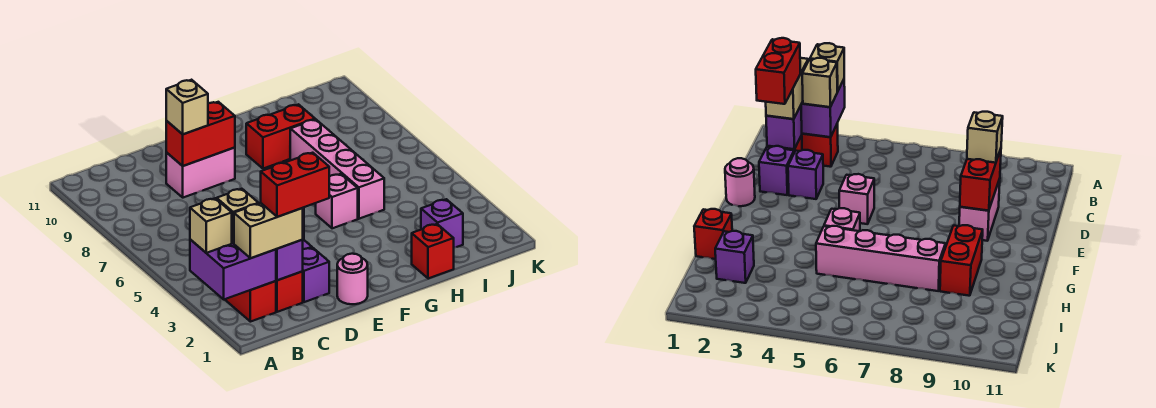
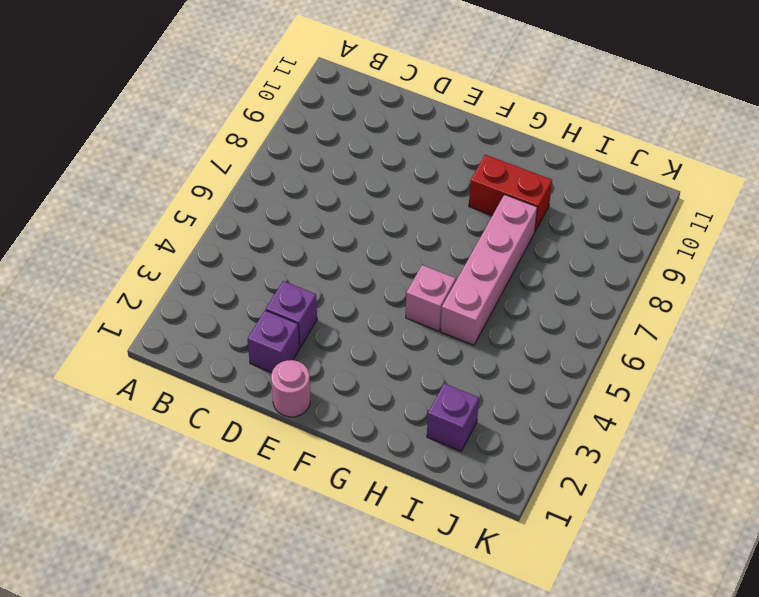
none -> red 1x2 brick [225,281,276,322]
none -> red 1x1 brick [276,272,303,312]
none -> pink 1x2 brick [166,148,235,198]

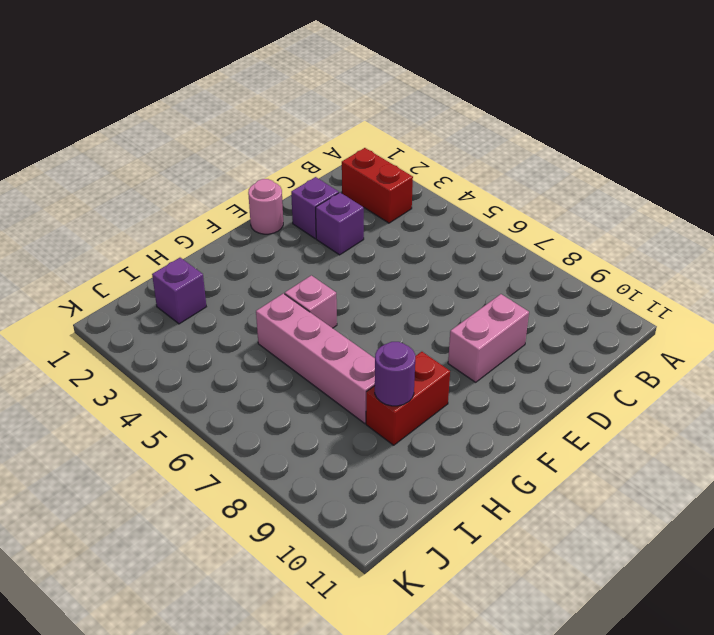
purple 1x1 round brick [375,342,415,406] -> none
none -> red 1x1 brick [276,272,303,312]
none -> pink 1x1 brick [839,174,874,224]
none -> red 1x1 brick [412,224,454,279]

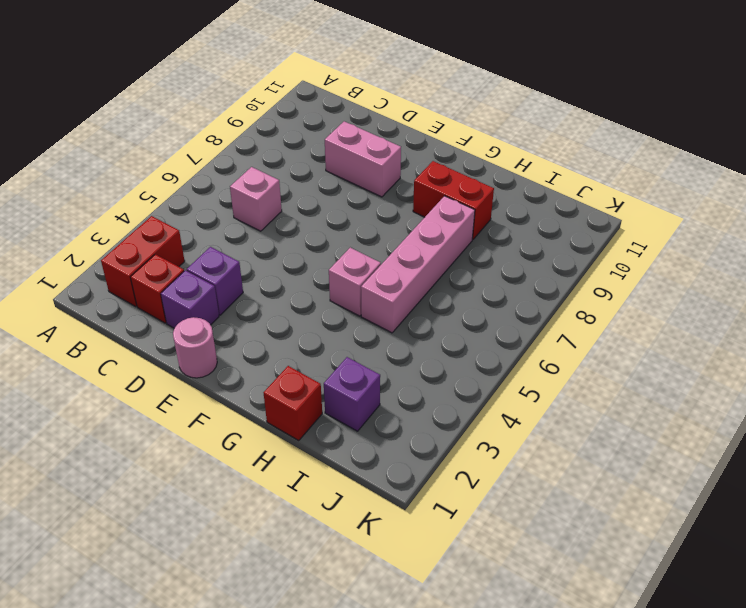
pink 1x1 brick [230,167,282,231] -> pink 1x1 brick moved to [839,174,874,224]
none -> purple 2x2 brick [190,239,276,299]
none -> purple 1x1 brick [276,240,303,280]
none -> red 1x2 brick [166,102,235,166]

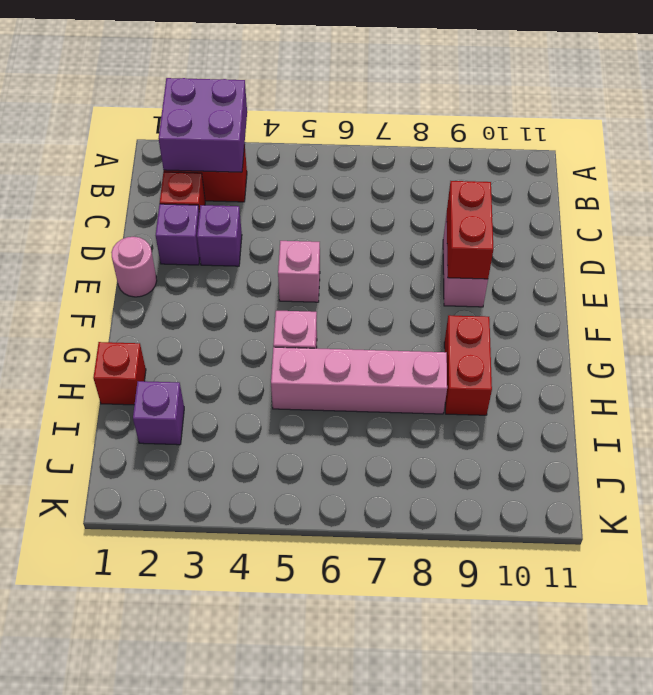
none -> purple 1x1 brick [276,240,303,280]
none -> tan 1x1 brick [190,198,232,253]
none -> tan 1x2 brick [234,203,303,258]

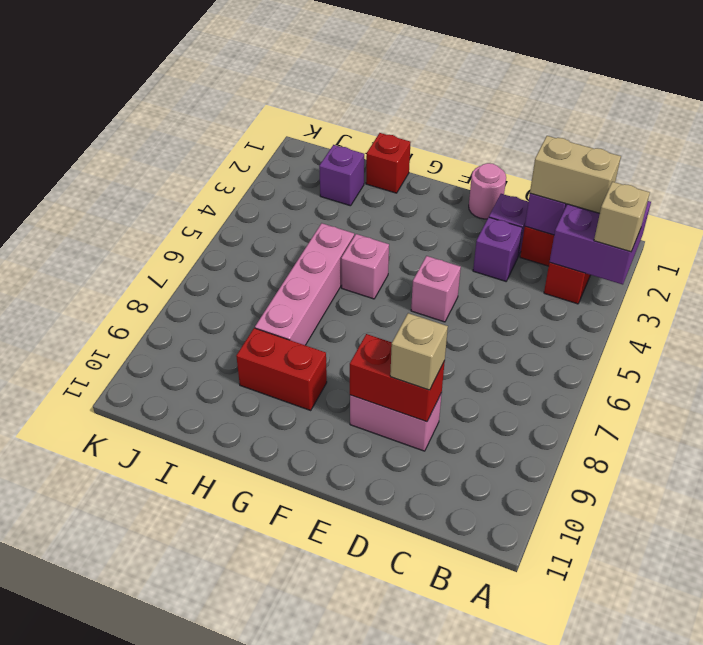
none -> tan 1x1 brick [217,189,259,243]
none -> red 1x2 brick [261,153,329,217]

